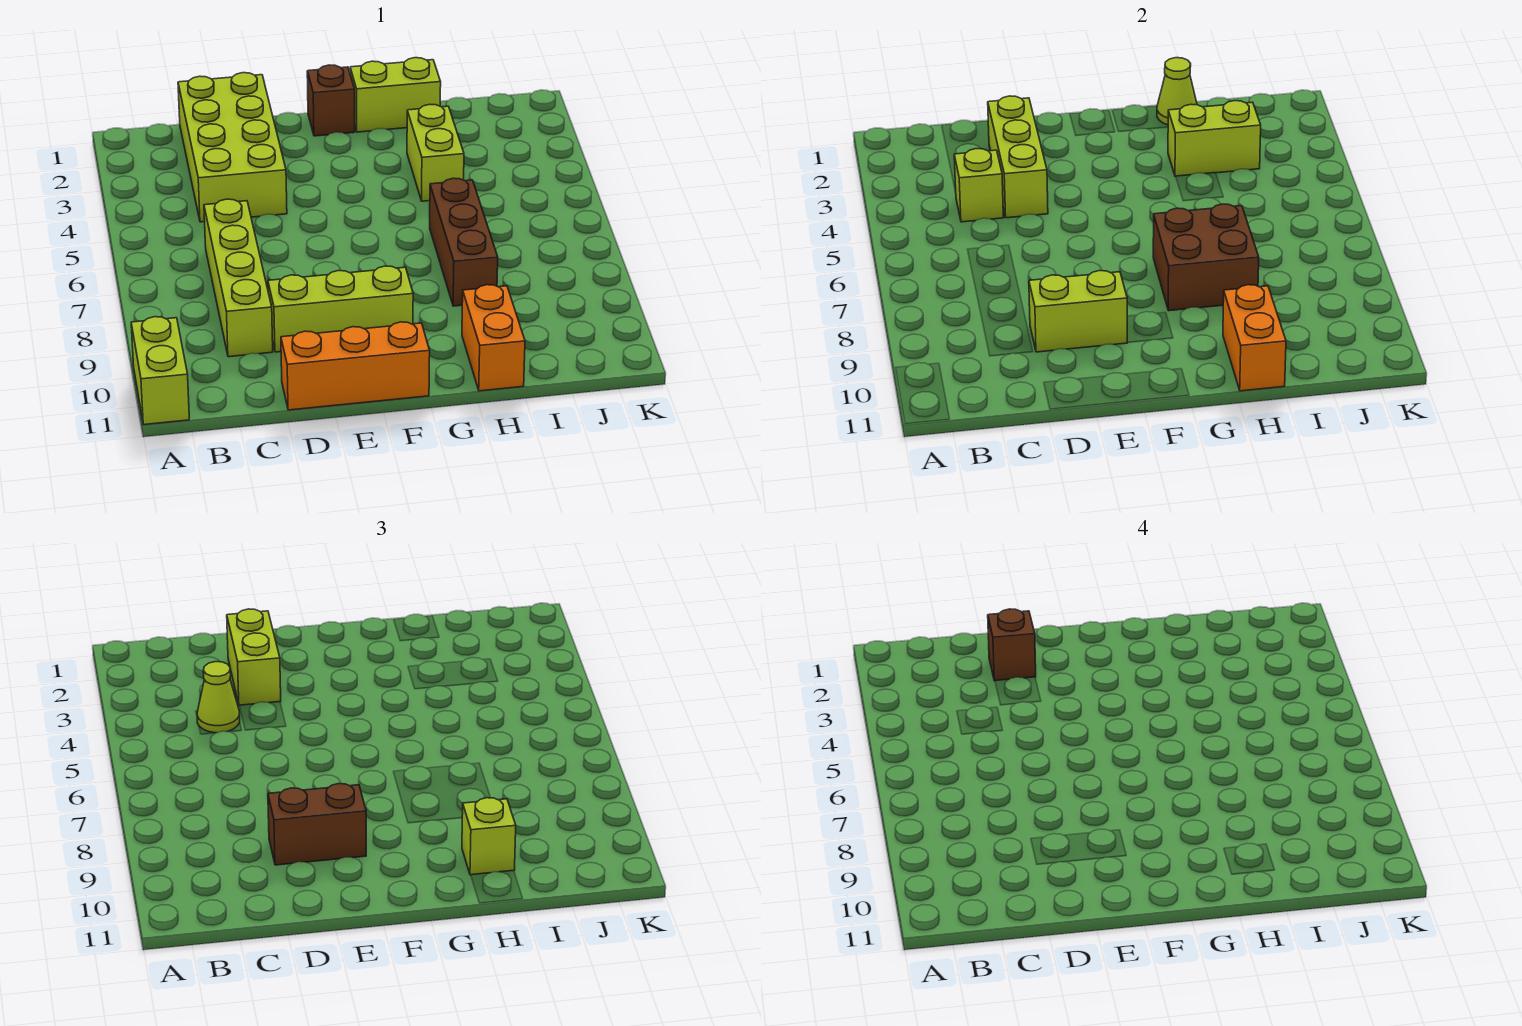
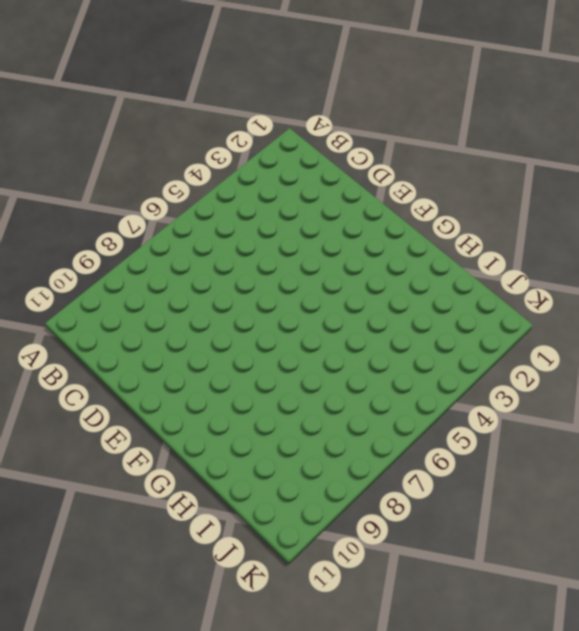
none -> lime 1x2 brick [131,317,189,425]
none -> lime 2x4 brick [178,73,287,222]
none -> lime 1x4 brick [204,199,273,357]

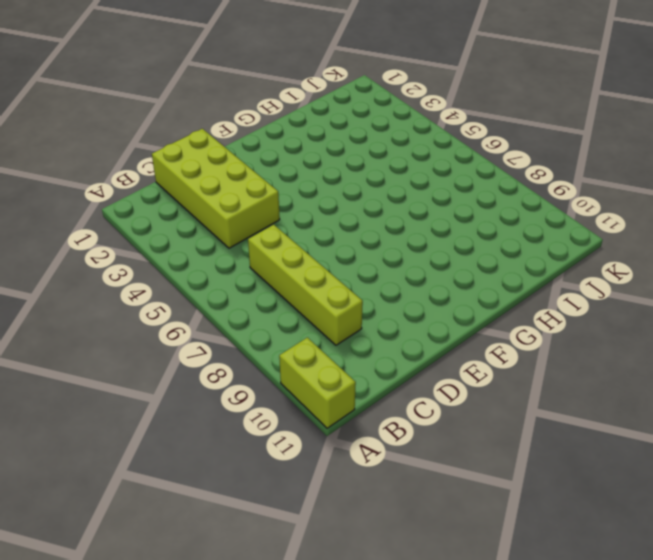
none -> lime 1x3 brick [268,266,413,352]
none -> orange 1x3 brick [281,322,430,410]
none -> brown 1x1 brick [307,65,355,136]

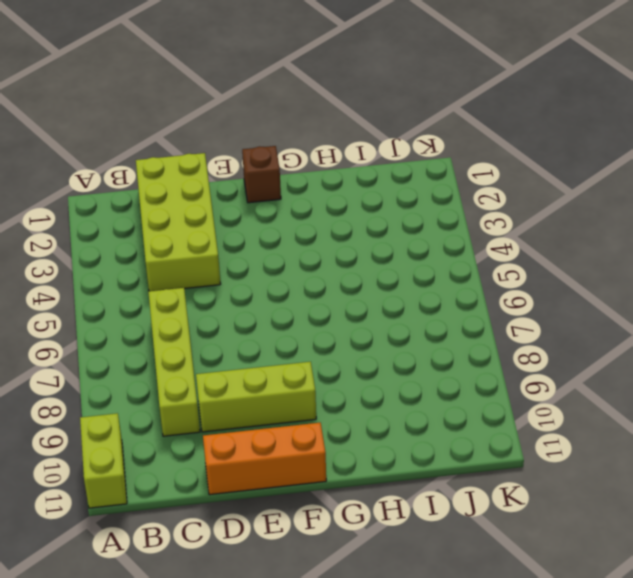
none -> lime 1x2 brick [350,58,441,132]
none -> lime 1x2 brick [407,104,464,201]
none -> brown 1x3 brick [430,178,498,306]

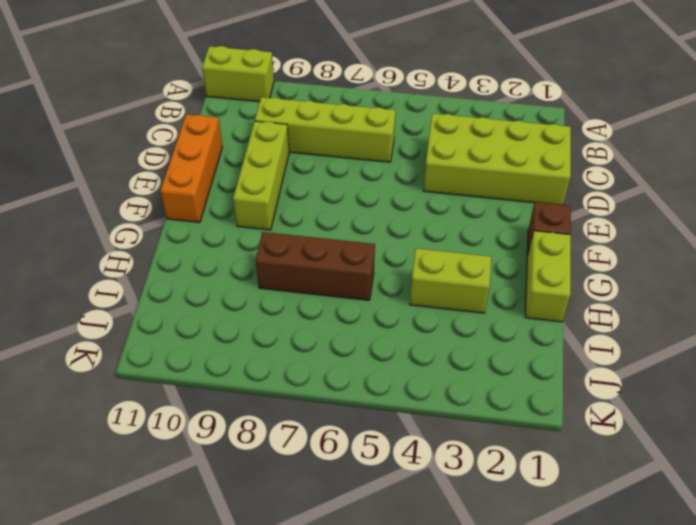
none -> orange 1x2 brick [462,285,525,391]
none -> lime 1x1 brick [954,149,1004,222]
none -> lime 1x3 brick [988,96,1048,218]

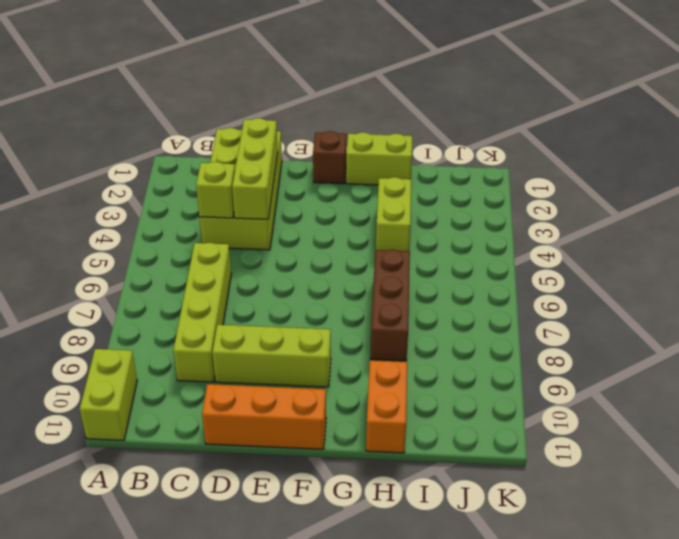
none -> lime 1x2 brick [1029,271,1128,352]
none -> brown 2x2 brick [1153,204,1259,311]
none -> lime 1x1 cone [1157,58,1197,125]

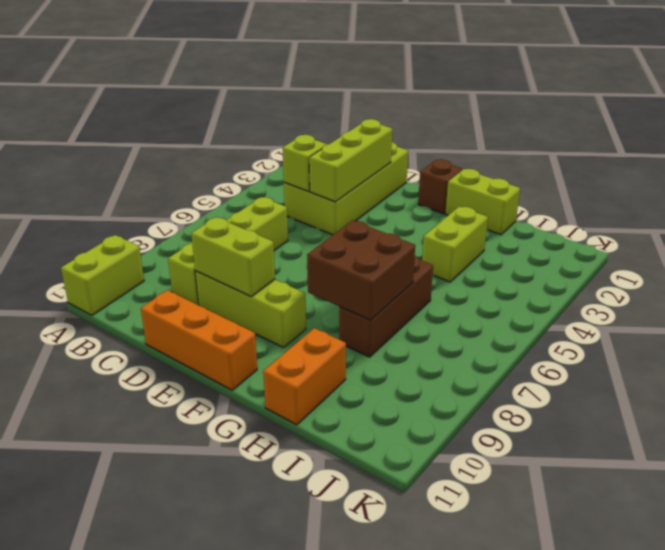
none -> lime 1x1 cone [1157,58,1197,125]
none -> lime 1x2 brick [1168,101,1261,177]
none -> orange 1x2 brick [1223,285,1286,391]

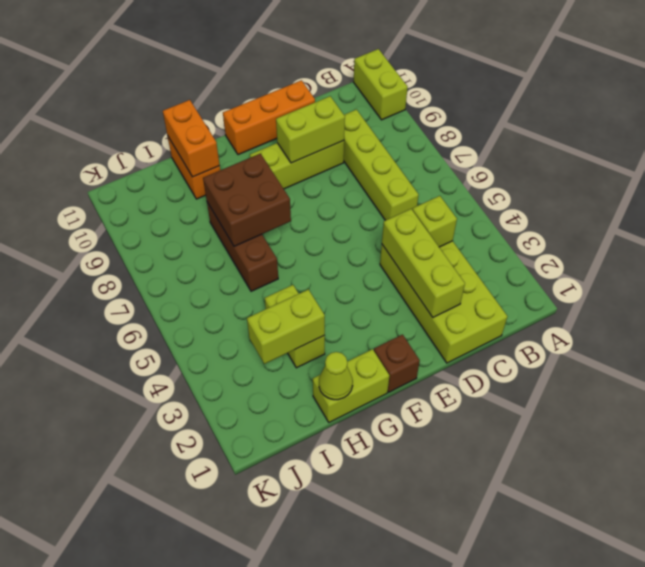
none -> lime 1x1 cone [197,662,240,733]
none -> lime 1x2 brick [227,609,281,706]
none -> brown 1x2 brick [268,784,366,865]

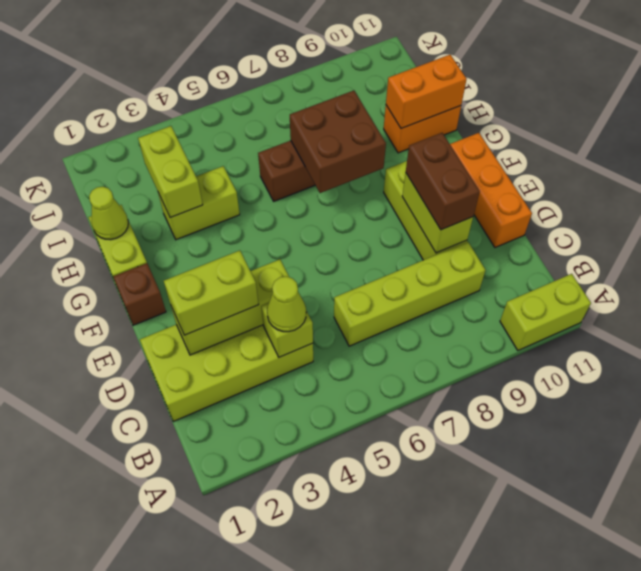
none -> lime 1x1 brick [462,798,516,875]
none -> brown 1x1 brick [988,609,1036,681]

